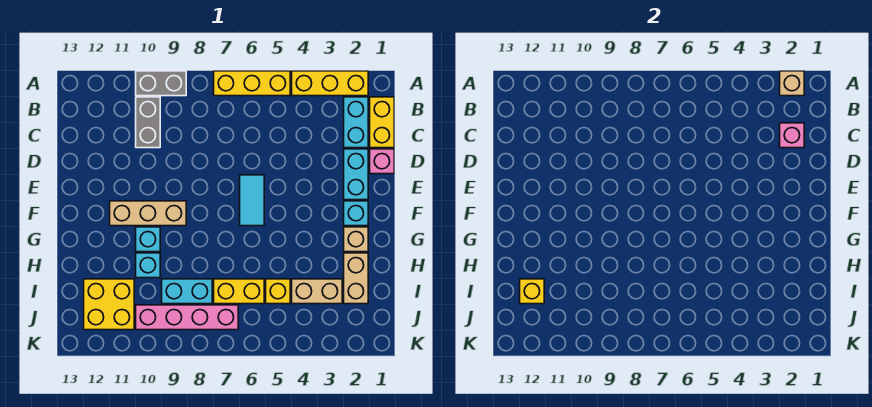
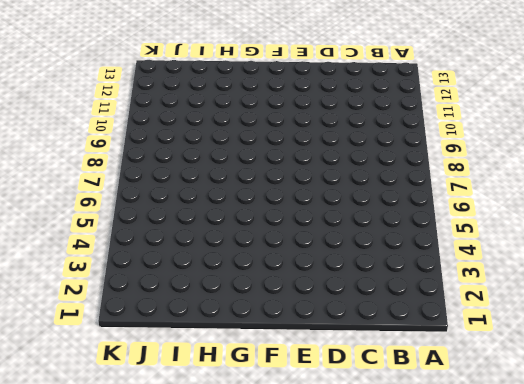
none -> yellow 1x3 brick [292,71,368,96]
none -> yellow 1x3 brick [214,71,290,96]
none -> grey 1x2 brick [136,71,186,96]

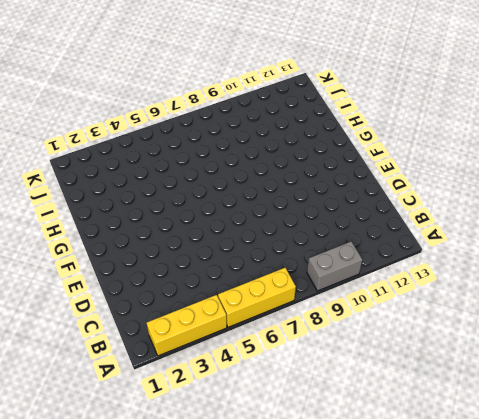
none -> yellow 1x2 brick [370,97,394,148]
none -> cyan 1x2 brick [344,97,368,148]
none -> grey 1x2 brick [136,97,160,148]

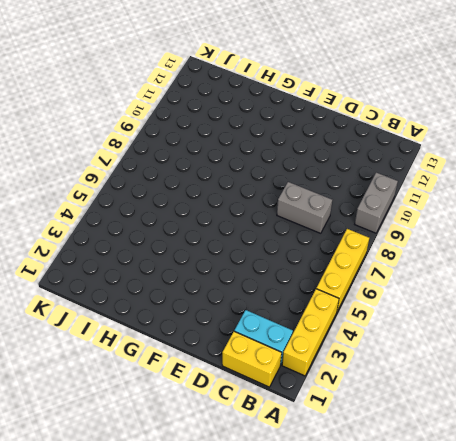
grey 1x2 brick [277,182,332,233] -> grey 1x2 brick moved to [136,97,160,148]
none -> pink 1x1 brick [370,149,394,174]
none -> cyan 1x2 brick [344,149,368,200]
none -> cyan 1x2 tile [240,175,264,226]

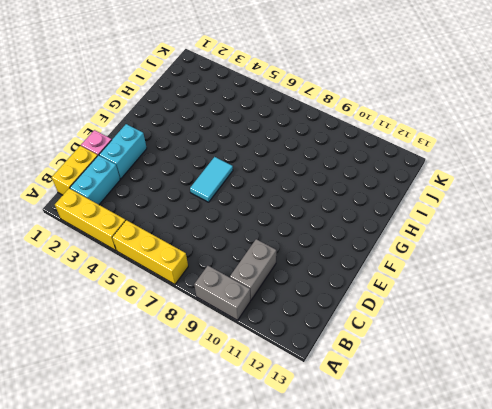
none -> cyan 1x1 brick [344,201,368,226]
none -> tan 1x3 brick [110,201,186,226]
none -> tan 1x1 brick [344,227,368,252]

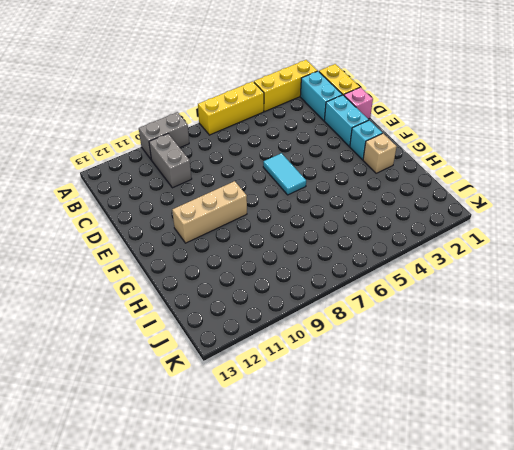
none -> cyan 1x1 brick [136,227,160,252]
none -> tan 1x2 brick [344,253,368,304]
none -> cyan 1x1 brick [136,253,160,278]

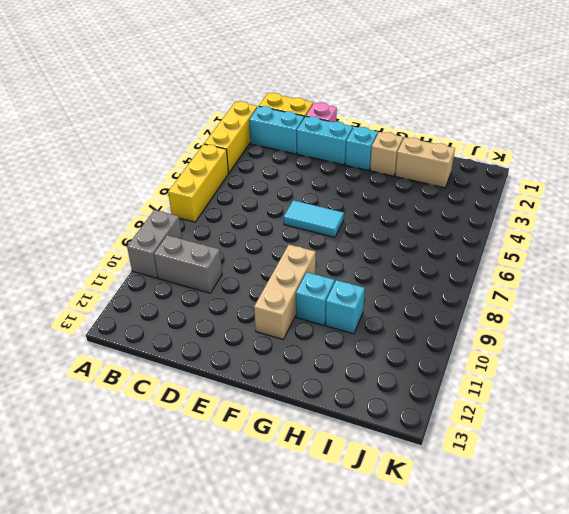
none -> tan 1x2 brick [292,279,342,304]
none -> yellow 1x1 brick [266,279,290,304]
none -> yellow 1x2 brick [214,279,264,304]

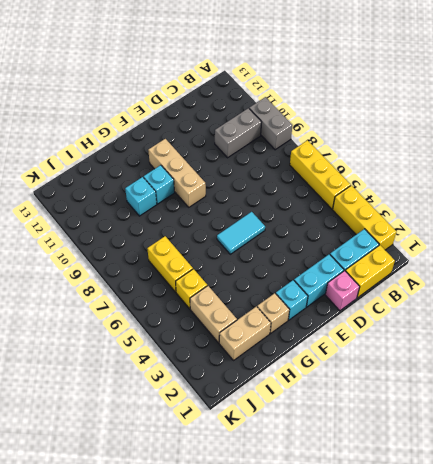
none -> cyan 1x2 brick [162,279,212,304]
none -> yellow 2x2 brick [84,279,134,330]
none -> pink 1x4 brick [136,305,238,330]

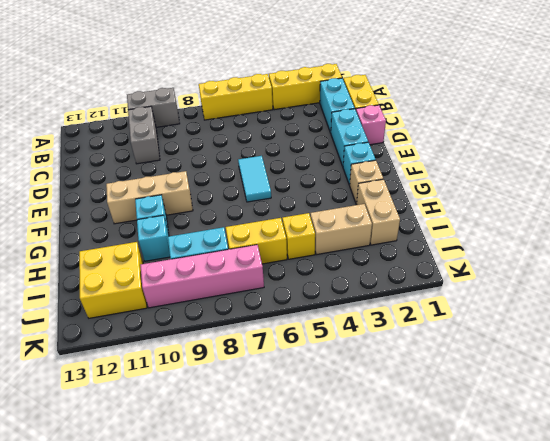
none -> tan 1x1 brick [780,71,804,96]
none -> pink 1x1 brick [780,123,804,148]
none -> yellow 1x1 brick [520,279,544,304]

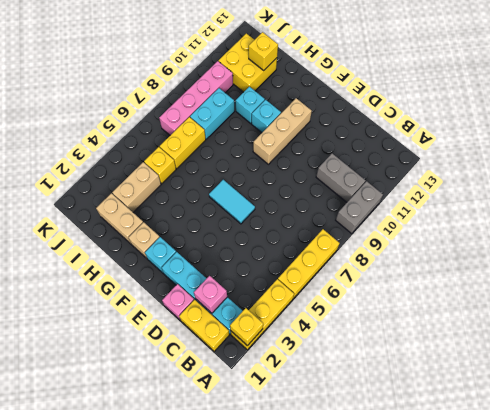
yellow 1x1 brick [230,308,263,346] -> tan 1x1 brick [780,71,804,96]

